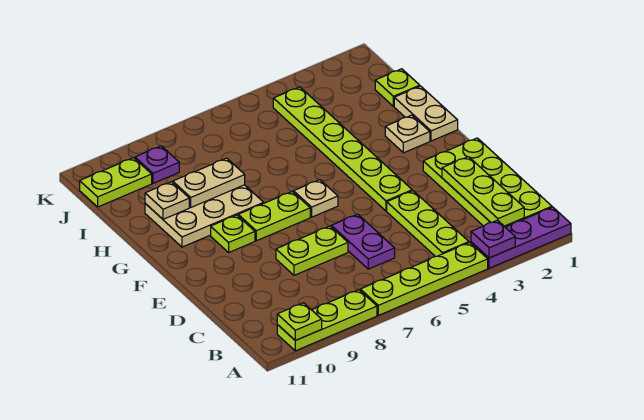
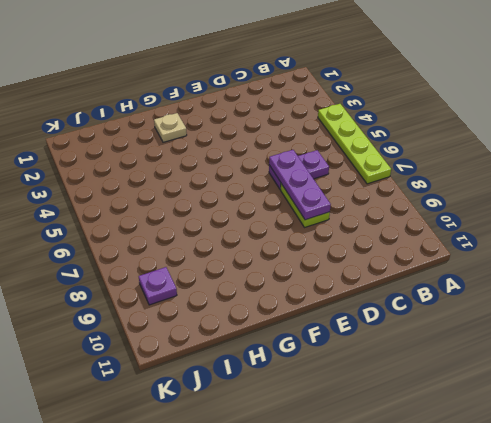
purple 1x3 plate [269,150,331,220] -> purple 1x3 plate moved to [471,207,571,268]
none -> lime 1x3 plate [277,290,377,351]
none -> lime 2x4 plate [423,138,552,227]
none -> lime 1x3 plate [387,191,469,257]

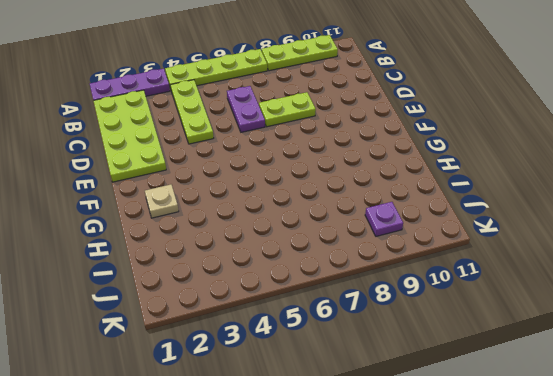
none -> lime 1x6 plate [273,87,412,211]
none -> tan 1x1 plate [294,180,338,217]
none -> lime 1x2 plate [238,192,310,241]

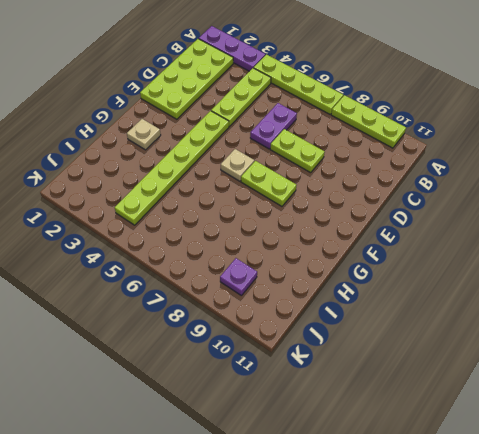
none -> lime 1x1 plate [211,215,255,252]
none -> tan 1x2 plate [394,86,458,141]
none -> tan 2x3 plate [145,185,264,247]

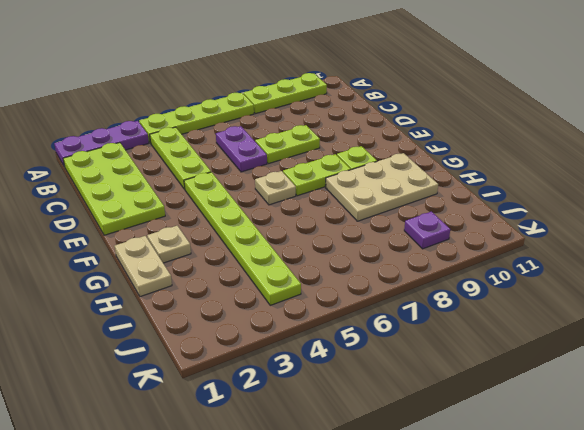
none -> lime 1x1 plate [375,69,420,106]
none -> lime 1x2 plate [80,158,152,207]
none -> purple 1x1 plate [471,220,515,258]

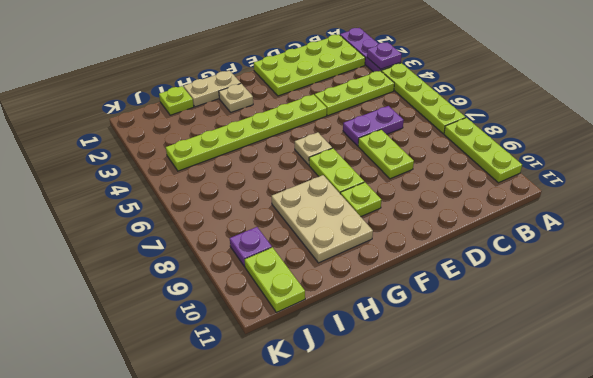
none -> lime 1x1 plate [277,303,322,340]
none -> lime 1x3 plate [442,157,524,226]
none -> tan 1x2 plate [173,158,245,207]

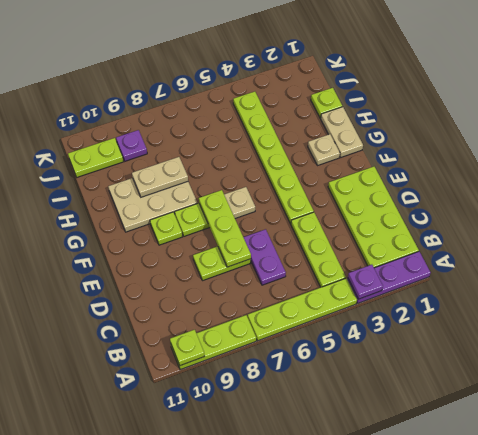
lime 1x3 plate [199,190,251,267] -> lime 1x3 plate moved to [442,157,524,226]
none -> tan 1x1 plate [145,182,189,219]

